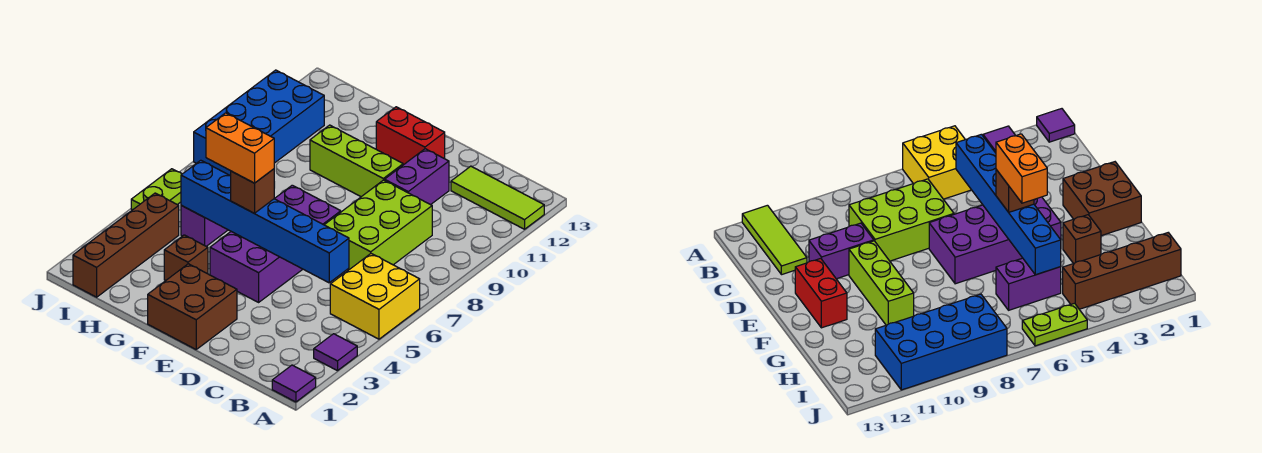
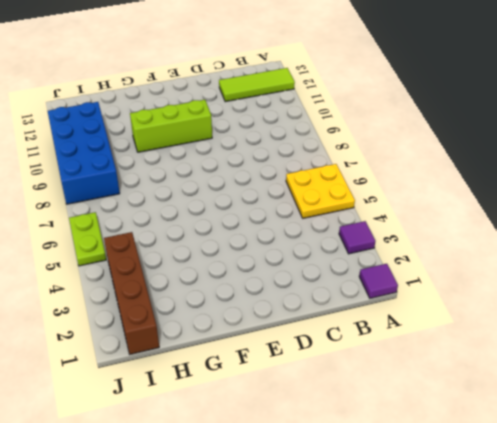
yellow 2x2 plate [286,164,355,218] -> yellow 2x2 brick [330,254,420,339]
none -> lime 2x3 brick [325,180,432,270]
none -> purple 1x2 brick [385,149,449,205]
none -> brown 2x2 brick [148,264,237,349]

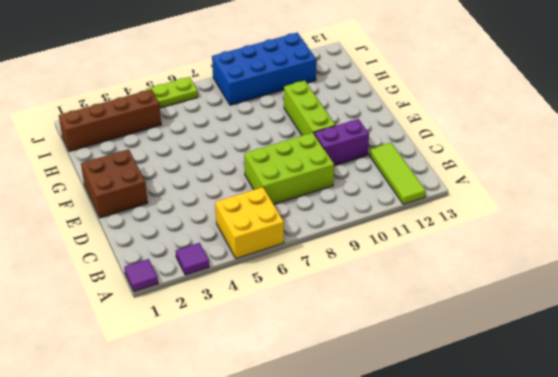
none -> purple 2x4 brick [210,185,341,302]
none -> red 1x2 brick [376,107,445,165]
none -> brown 1x1 brick [164,235,208,280]

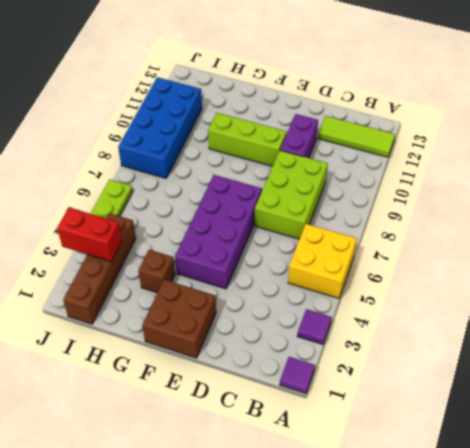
red 1x2 brick [57,207,122,262] -> red 1x2 brick moved to [376,107,445,165]
none -> purple 1x2 brick [181,205,228,246]
none -> blue 1x6 brick [181,160,349,283]
none -> brown 1x1 brick [231,169,274,213]

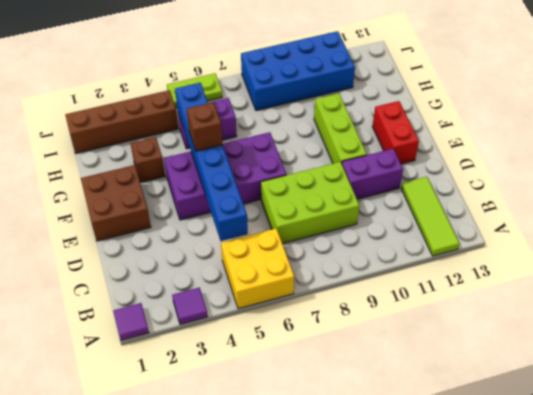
none -> orange 1x2 brick [206,113,274,183]

